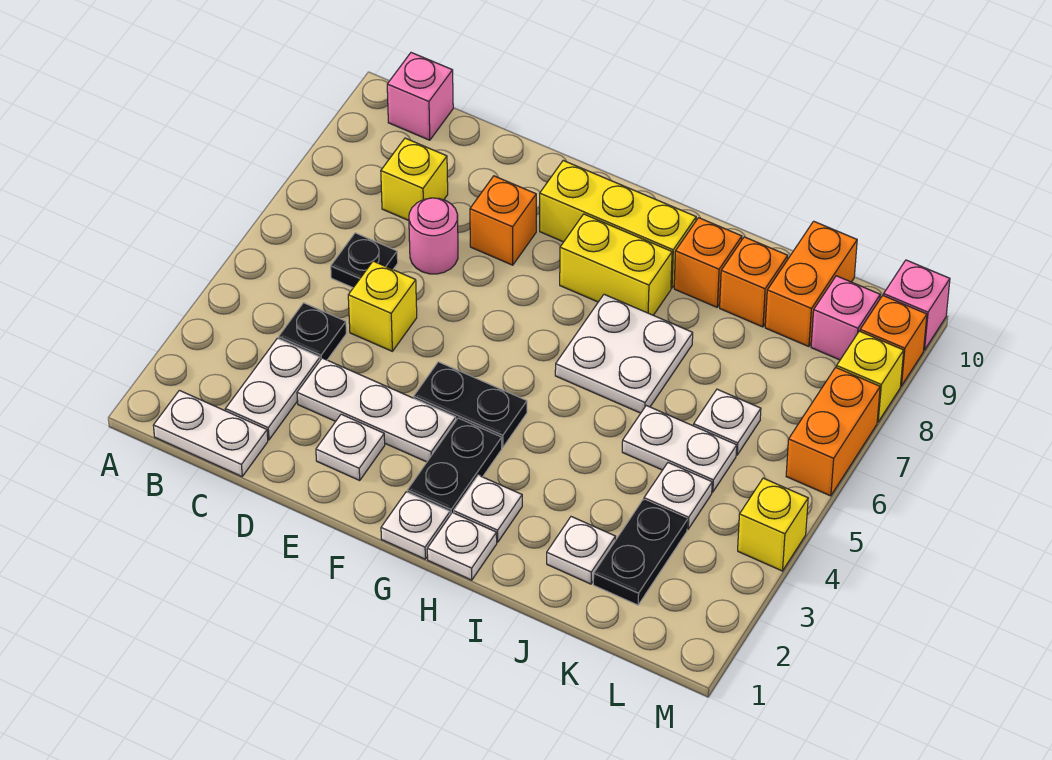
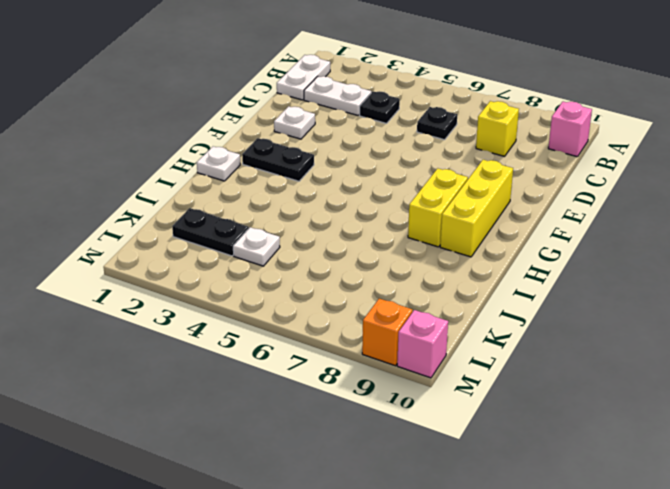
none -> white 1x3 plate [297,358,456,462]
none -> yellow 1x1 brick [348,261,417,351]
none -> pink 1x1 round brick [409,198,458,274]
none -> orange 1x1 brick [470,176,536,265]

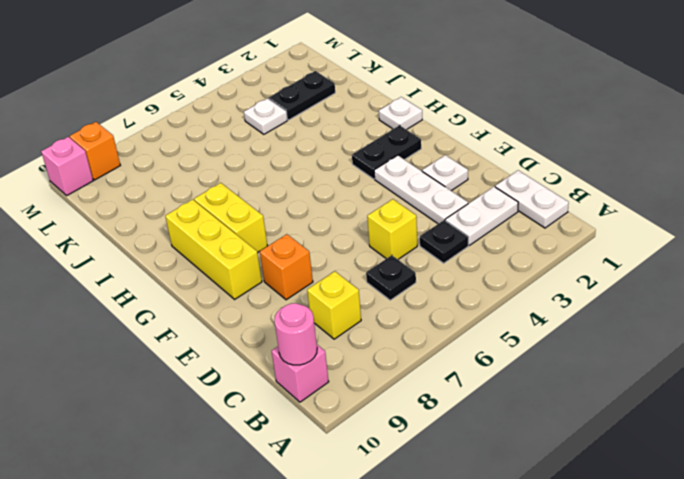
pink 1x1 round brick [274,303,317,365] -> pink 1x1 round brick moved to [409,198,458,274]
none -> black 1x2 plate [414,362,527,447]
none -> white 1x1 plate [381,492,450,559]
none -> white 1x1 plate [454,475,522,542]
none -> white 2x2 plate [555,294,693,413]

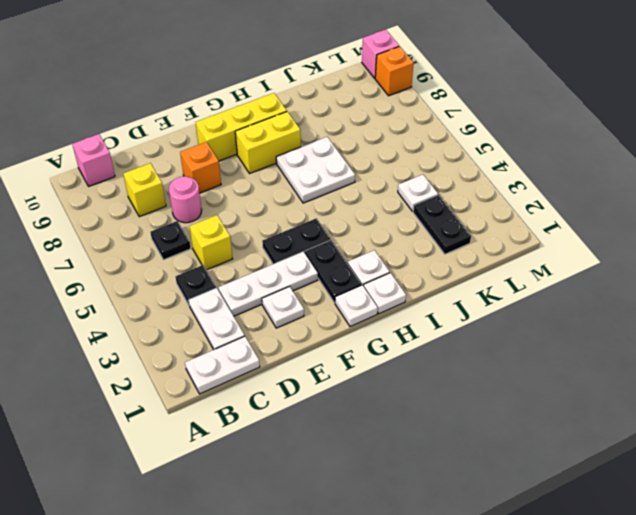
none -> orange 1x1 brick [674,218,742,307]
none -> white 1x1 plate [547,517,616,584]
none -> white 1x2 plate [622,406,737,492]
none -> orange 1x1 brick [720,237,788,327]

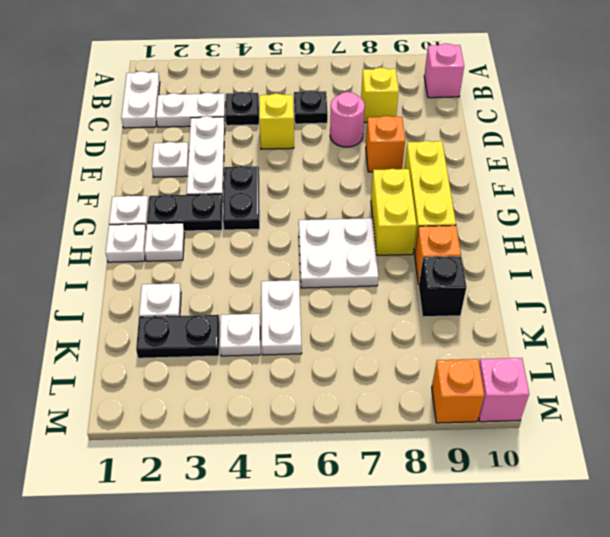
black 1x1 brick [419,256,466,317] -> orange 1x1 brick [720,237,788,327]
none -> white 1x1 plate [694,389,761,455]
none -> orange 1x2 brick [765,221,857,347]
none -> pink 1x1 brick [811,276,880,360]
none -> yellow 1x1 brick [738,478,808,571]

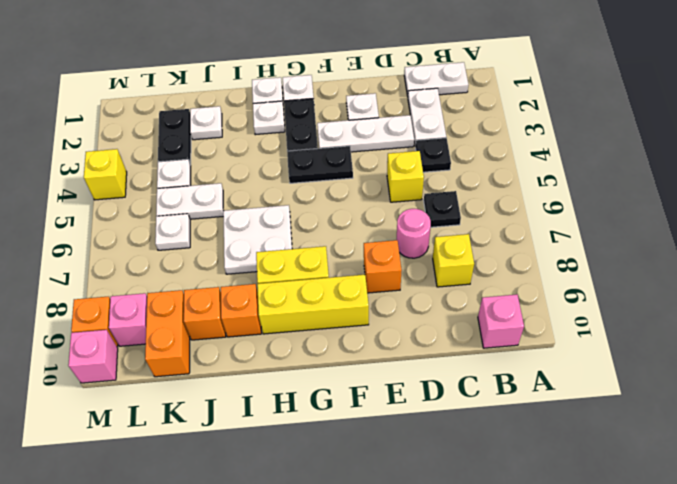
none -> orange 1x2 brick [786,367,880,496]
none -> yellow 1x1 brick [836,331,904,422]

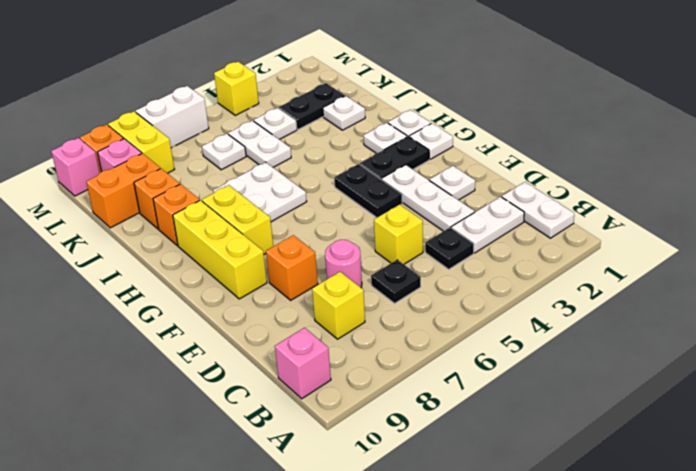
yellow 1x2 brick [108,111,174,173] -> yellow 1x1 brick [836,331,904,422]
white 1x2 brick [136,86,209,148] -> orange 1x2 brick [786,367,880,496]

